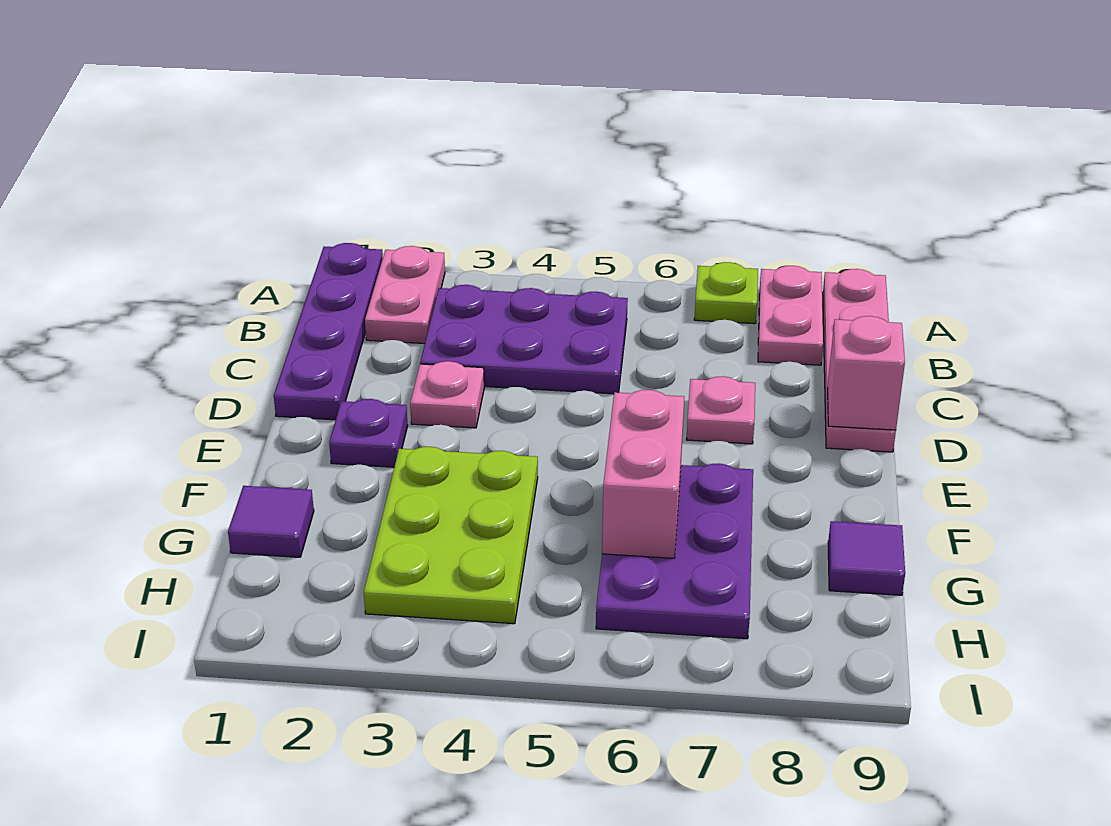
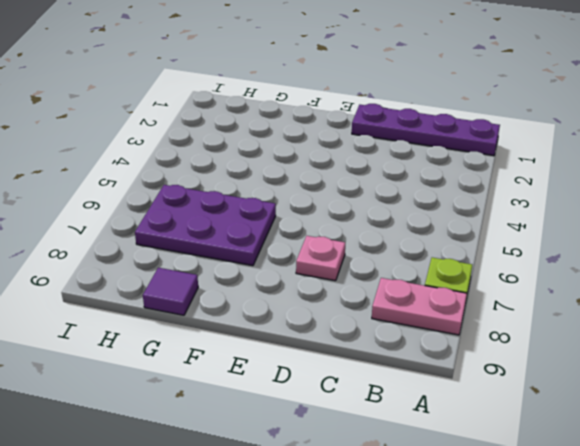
none -> pink 1x2 plate [365,246,445,344]
none -> pink 1x4 plate [823,269,896,452]
none -> purple 2x3 plate [420,285,628,394]

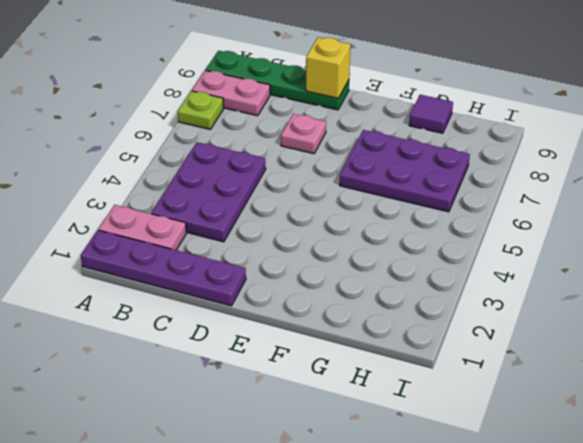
green 1x4 plate [206,51,349,110] -> pink 1x4 plate [823,269,896,452]
yellow 1x1 brick [306,37,351,99] -> pink 1x1 brick [828,316,905,430]
none -> pink 1x1 plate [410,361,484,428]
none -> purple 1x1 plate [329,399,408,467]
none -> lime 2x3 plate [364,447,538,624]

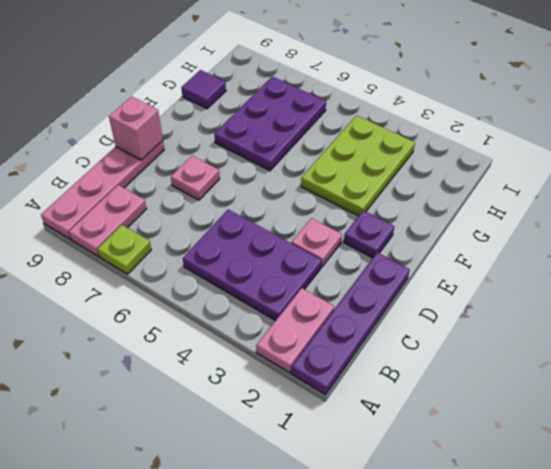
none -> purple 1x1 tile [228,486,314,557]
none -> pink 1x2 brick [602,390,684,558]

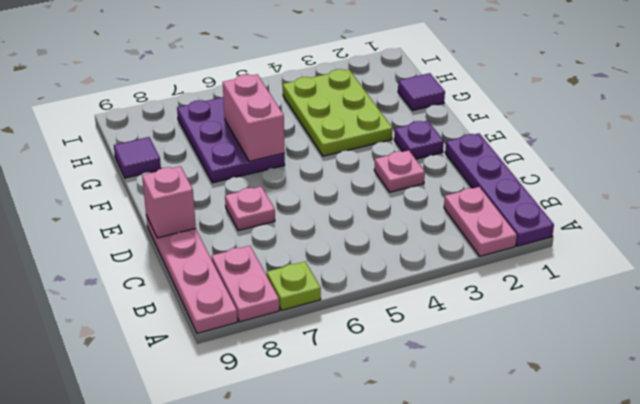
none -> purple 2x3 plate [420,285,628,394]

